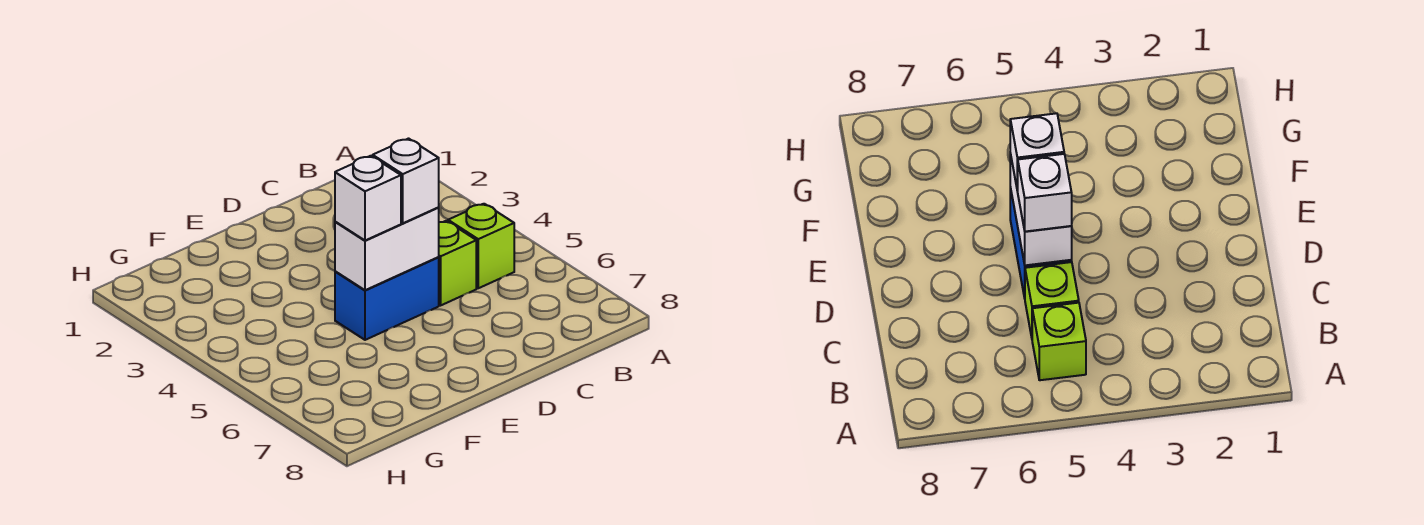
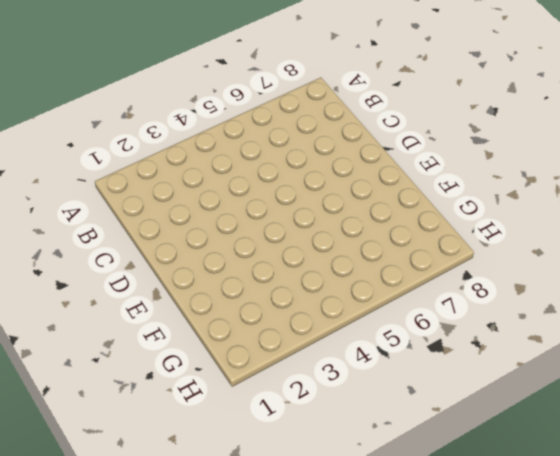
none -> lime 1x1 brick [448,204,514,288]
none -> lime 1x1 brick [438,221,476,305]

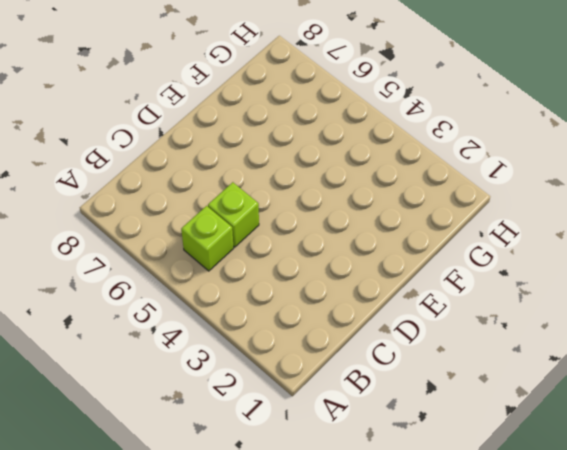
none -> blue 1x2 brick [335,257,439,340]
none -> white 1x2 brick [335,207,439,290]

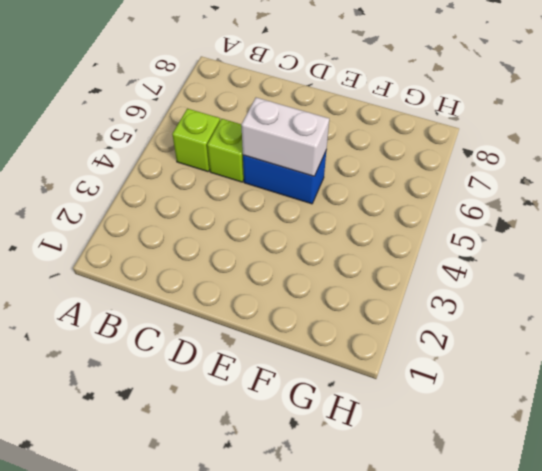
none -> white 1x1 brick [373,139,439,223]
none -> white 1x1 brick [335,156,401,241]

